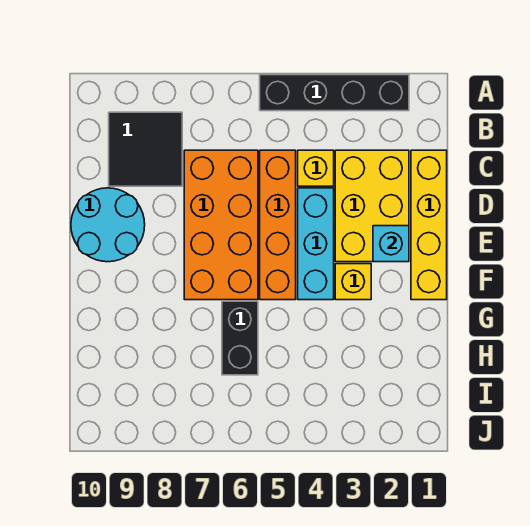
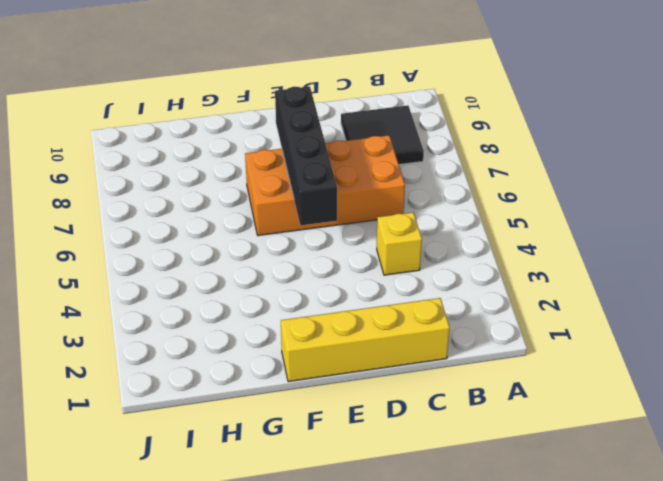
black 1x4 brick [275,86,337,225] -> black 1x4 brick moved to [260,75,409,111]
none -> yellow 2x3 brick [335,150,409,262]
none -> orange 1x4 brick [260,150,296,300]
none -> cyan 1x3 brick [298,188,334,300]

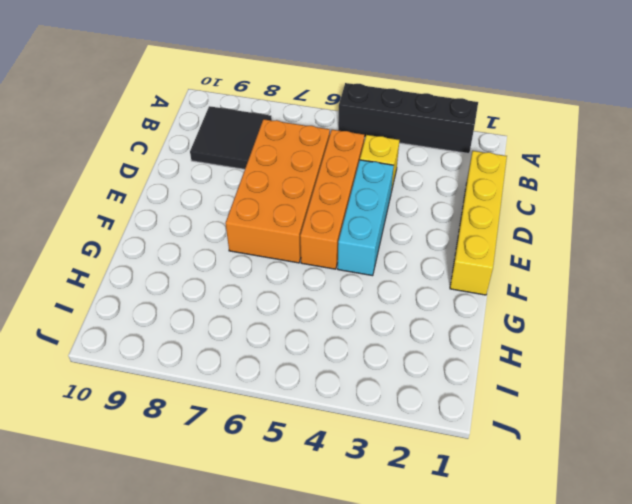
none -> yellow 2x3 brick [335,150,409,262]
none -> cyan 2x2 round brick [71,188,145,262]
none -> yellow 1x1 brick [335,264,371,300]

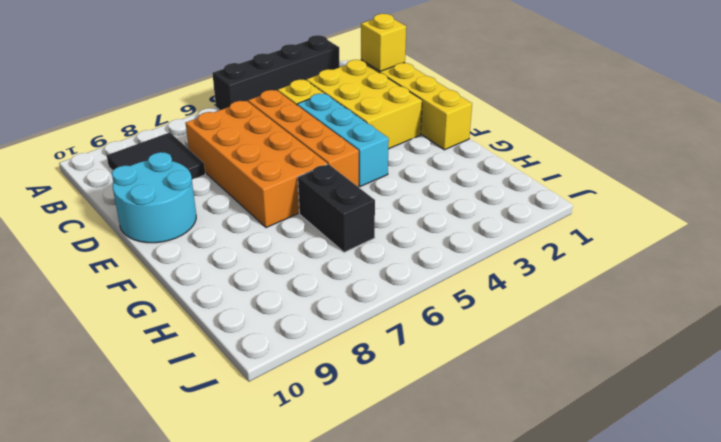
yellow 1x1 brick [361,14,406,71] -> yellow 1x1 brick moved to [335,264,371,300]
none -> cyan 1x1 brick [373,226,409,262]

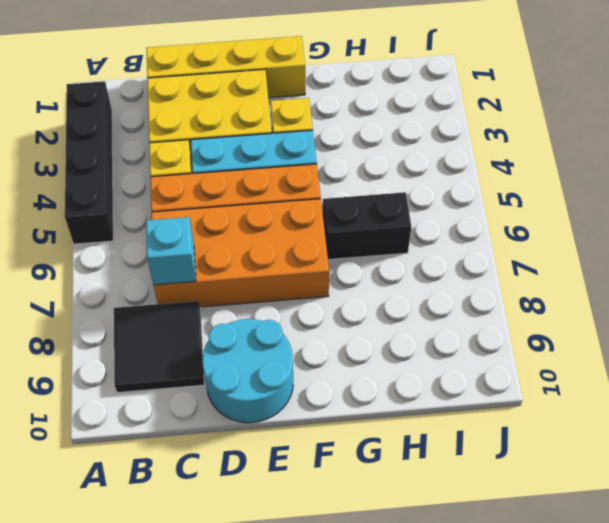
cyan 1x1 brick [146,217,196,285] -> cyan 1x1 brick moved to [373,226,409,262]

